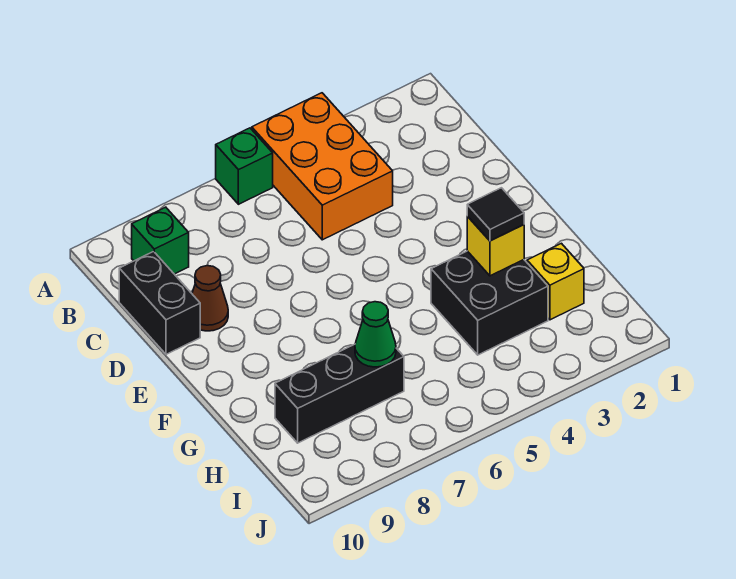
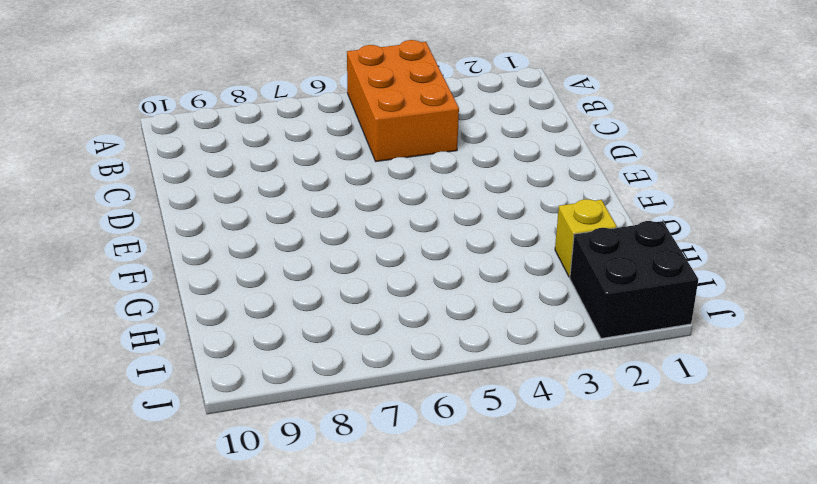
black 2x2 brick [570,221,698,338] -> black 2x2 brick moved to [431,251,548,355]
none -> green 1x1 brick [216,128,273,204]
none -> green 1x1 brick [132,207,189,274]

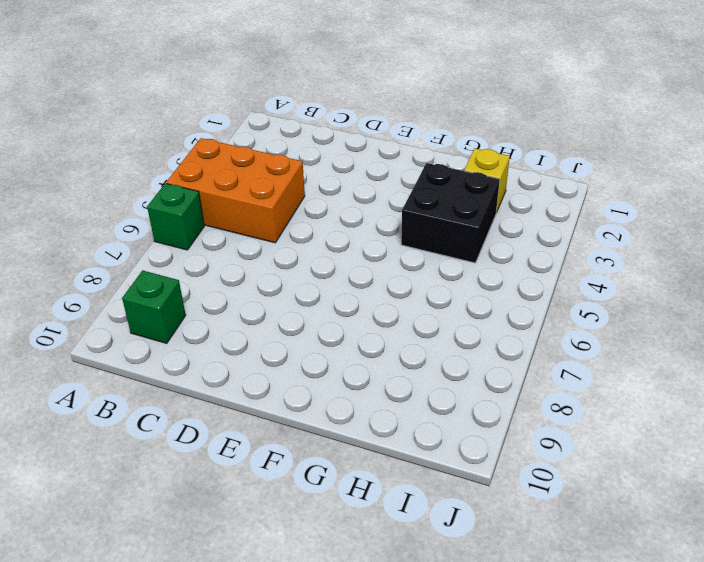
none -> black 1x2 brick [119,251,200,354]
none -> brown 1x1 cone [192,266,228,331]

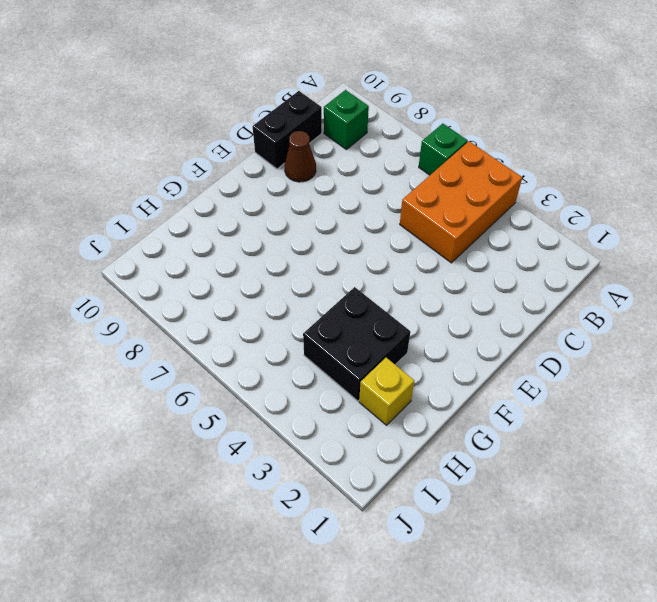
none -> black 1x3 brick [275,344,404,443]
none -> yellow 1x1 brick [467,216,524,276]

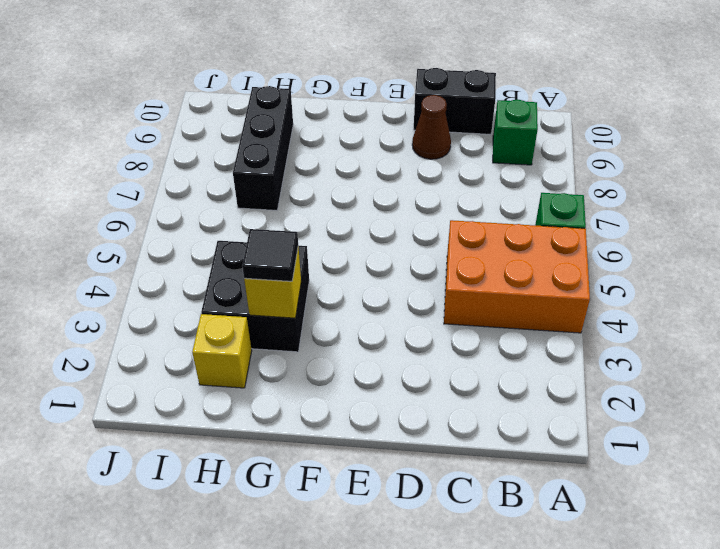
none -> green 1x1 cone [355,302,396,367]

